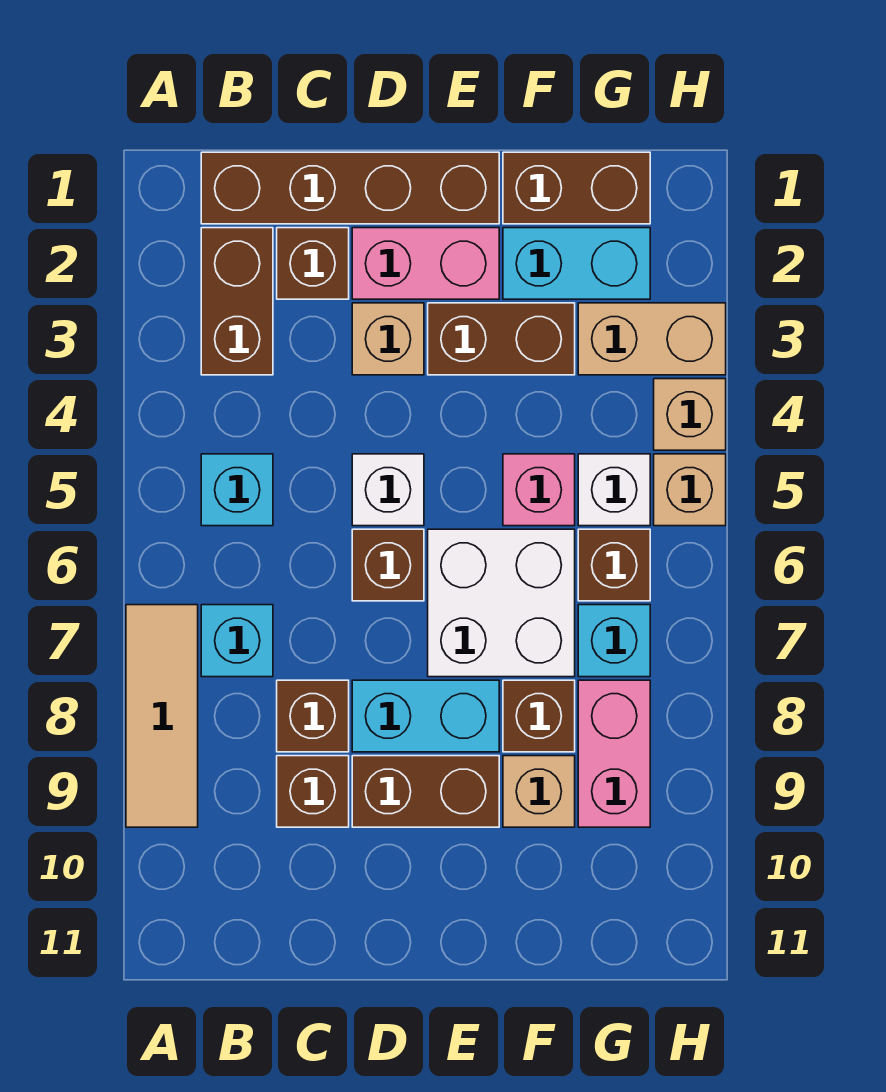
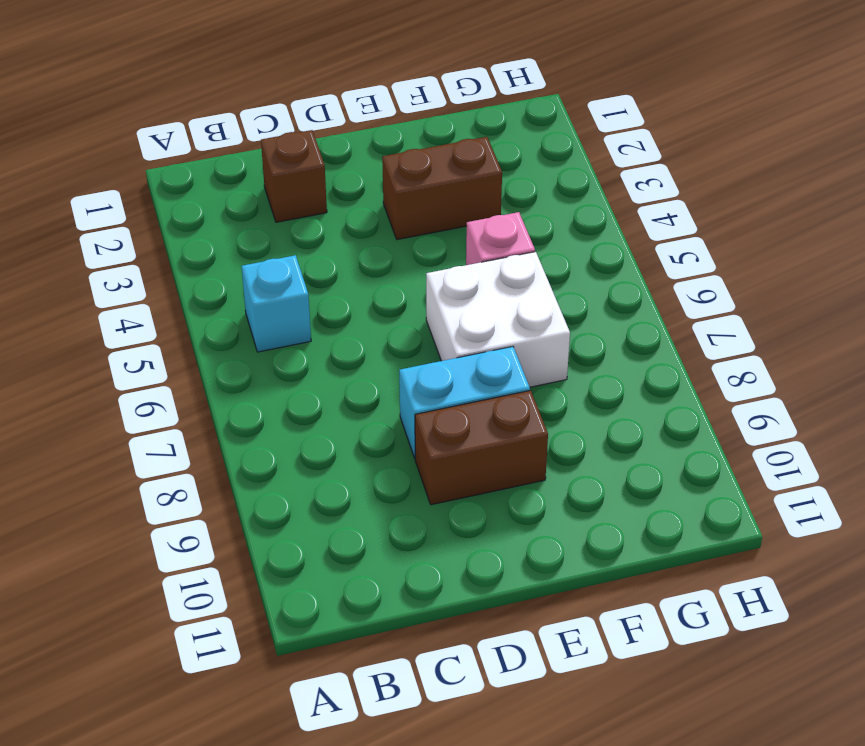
none -> tan 1x3 tile [126,605,198,827]
none -> brown 1x4 brick [201,152,499,224]
none -> brown 1x2 brick [201,228,273,375]

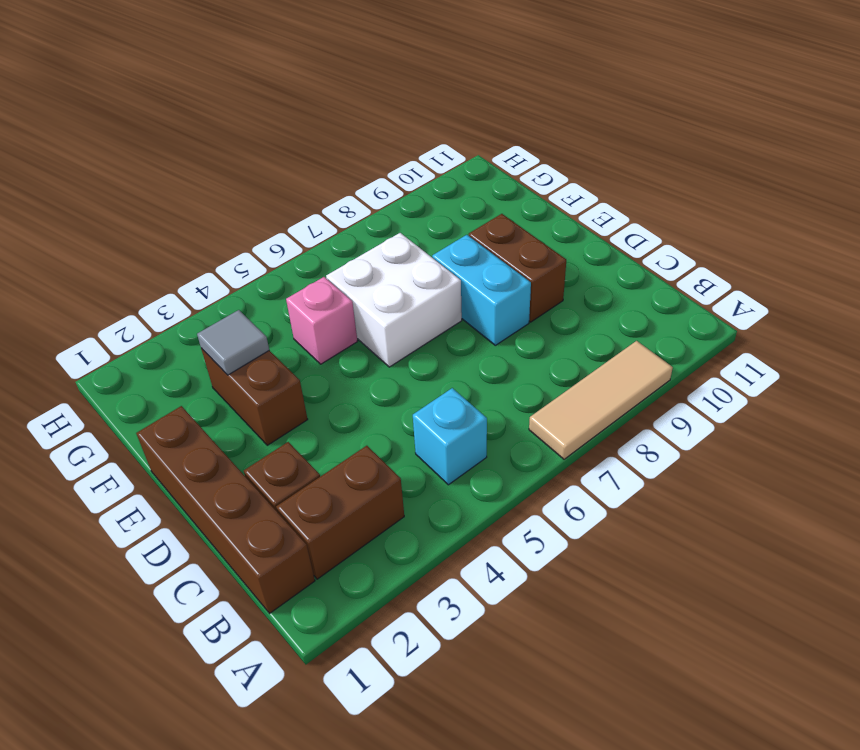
grey 1x1 tile [197,310,269,375] -> none
none -> cyan 1x1 brick [201,605,273,677]
none -> brown 1x1 brick [277,680,349,752]
none -> brown 1x1 brick [277,756,349,827]

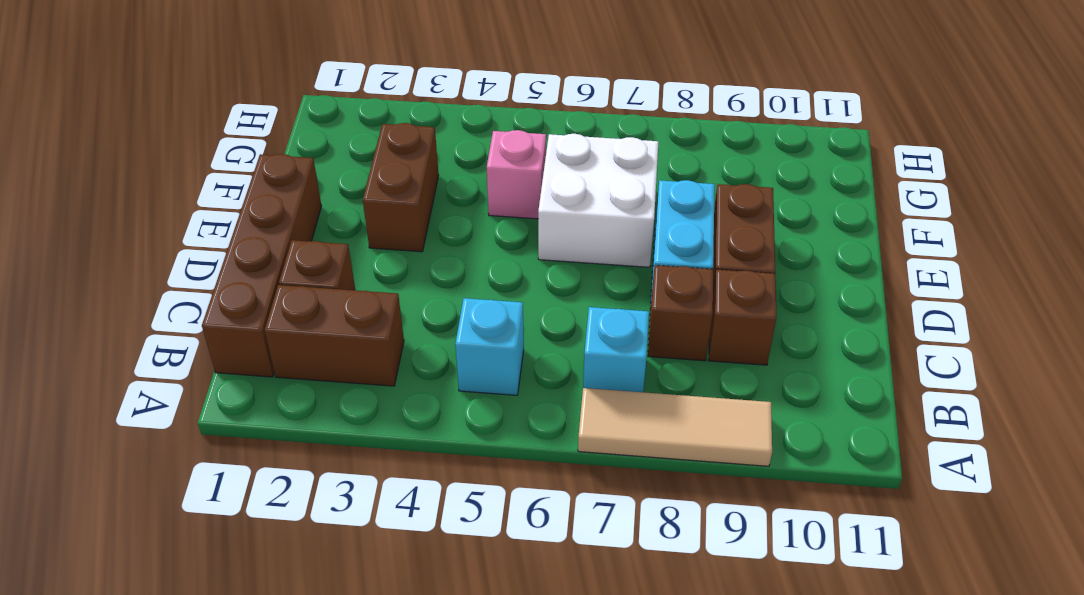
none -> pink 1x2 brick [352,228,499,299]
none -> tan 1x1 brick [352,303,424,375]
none -> white 1x1 brick [352,454,424,526]

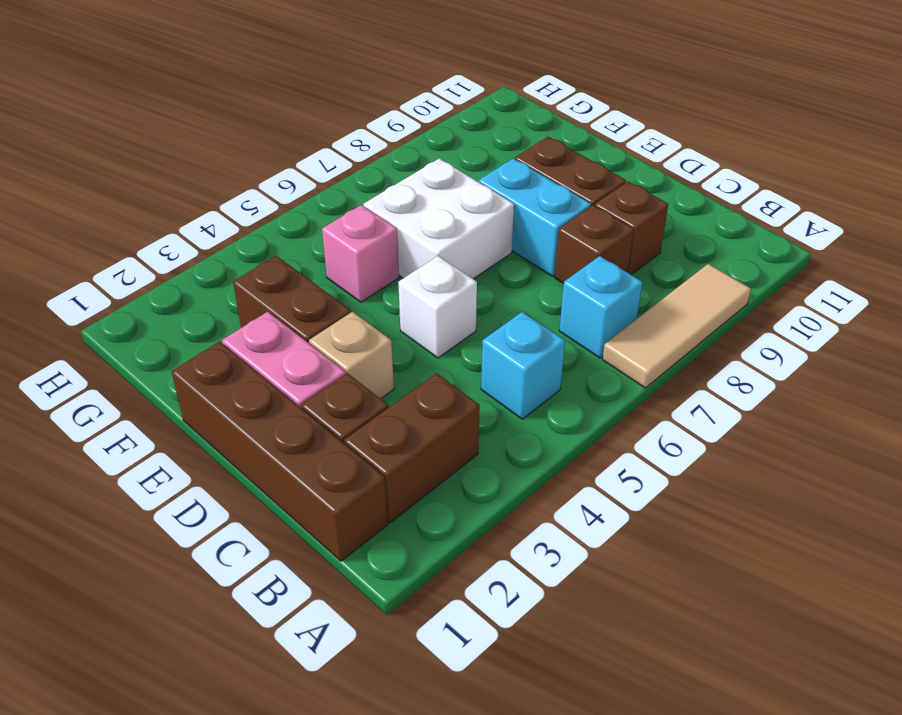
none -> brown 1x1 brick [352,529,424,601]
none -> brown 1x2 brick [503,152,650,224]
none -> cyan 1x2 brick [503,228,650,299]

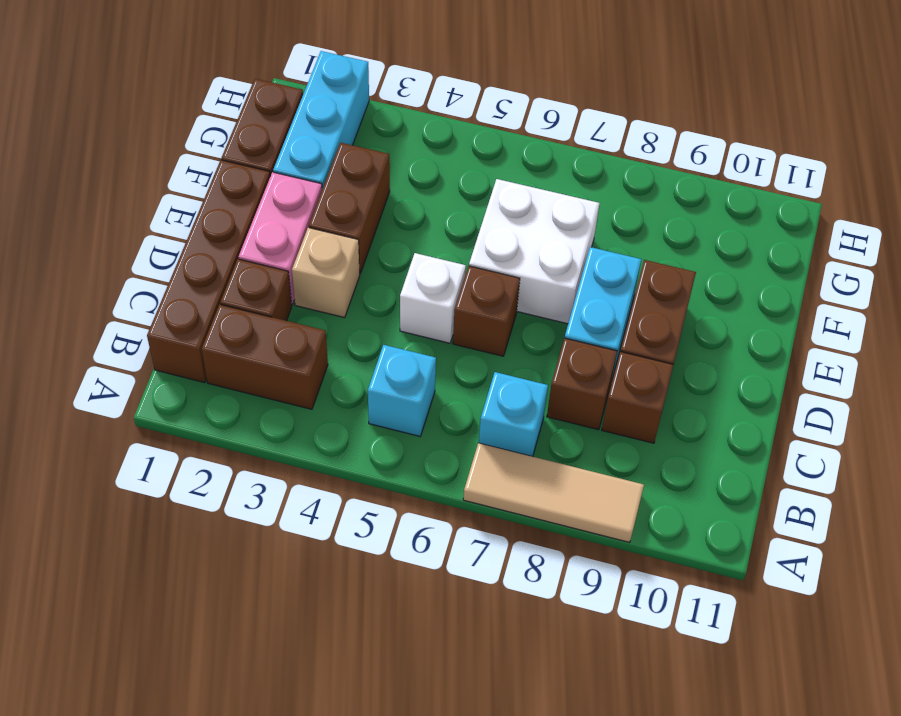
cyan 1x3 brick [273,51,369,189] -> cyan 1x2 brick [503,228,650,299]
none -> pink 1x1 brick [503,454,575,526]
none -> brown 1x1 brick [503,680,575,752]
none -> tan 1x1 brick [503,756,575,827]

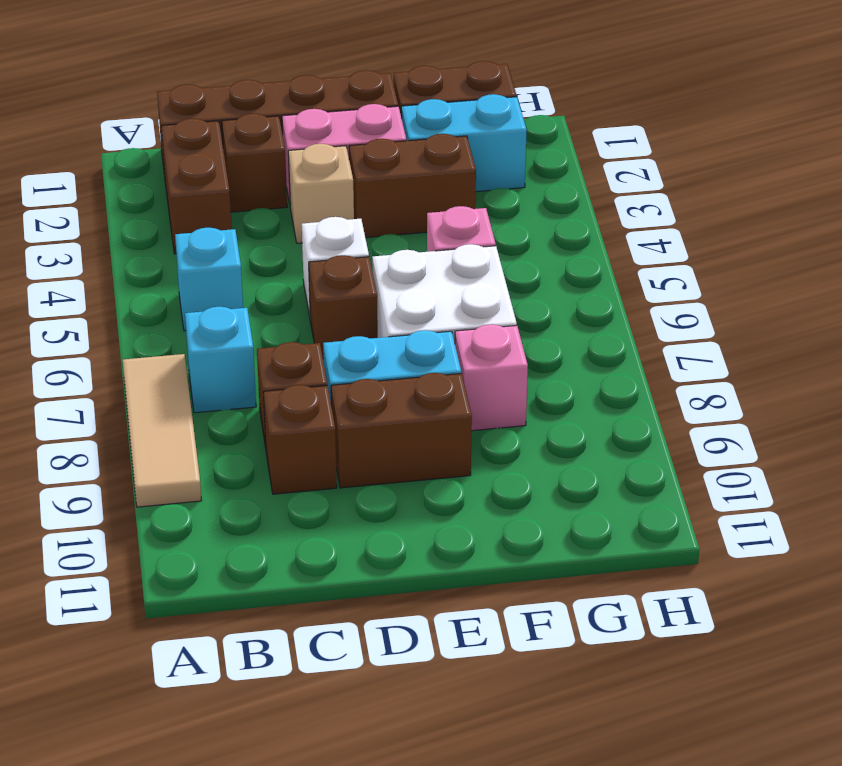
pink 1x1 brick [455,324,528,431] -> brown 1x1 brick [503,680,575,752]
none -> tan 1x1 brick [503,756,575,827]
none -> tan 1x2 brick [578,303,726,375]
none -> white 1x1 brick [578,454,650,526]

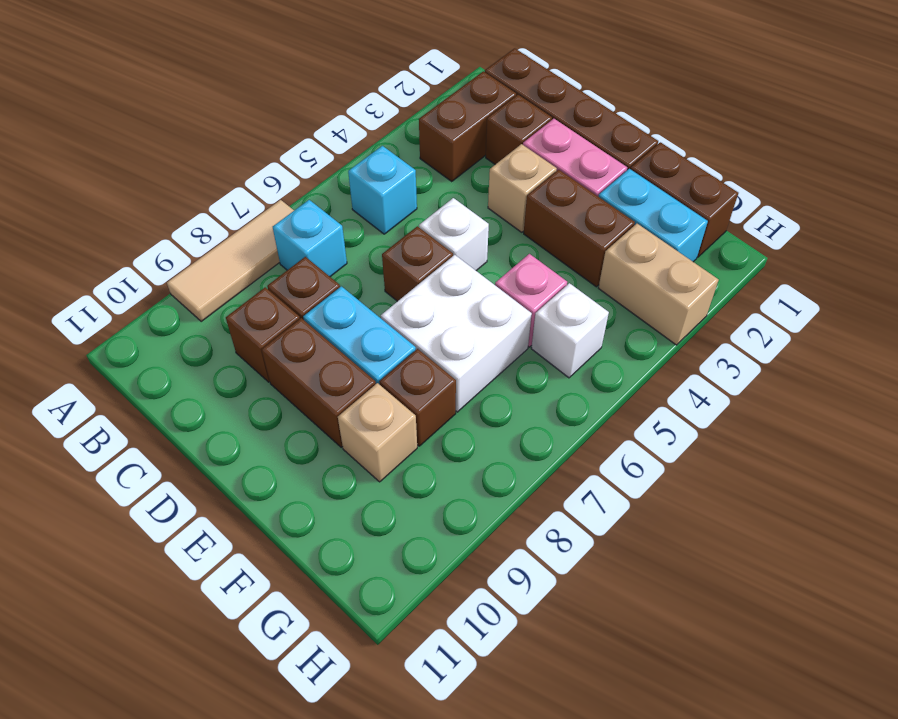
none -> brown 1x1 brick [578,529,650,601]
none -> cyan 1x1 brick [578,605,650,677]
none -> pink 1x2 brick [578,680,650,827]

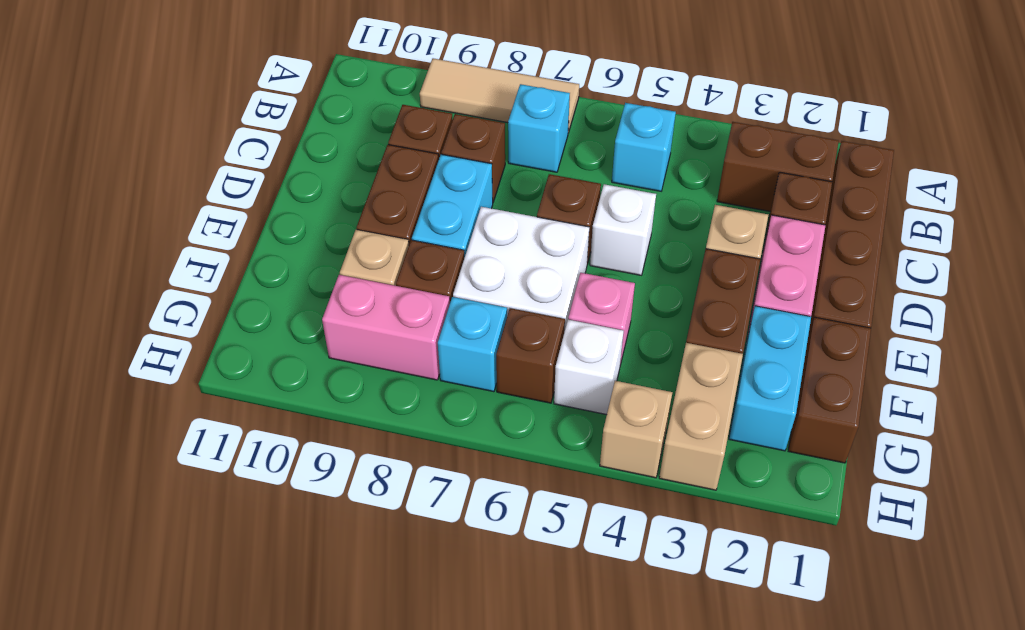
none -> tan 1x1 brick [654,454,726,526]

